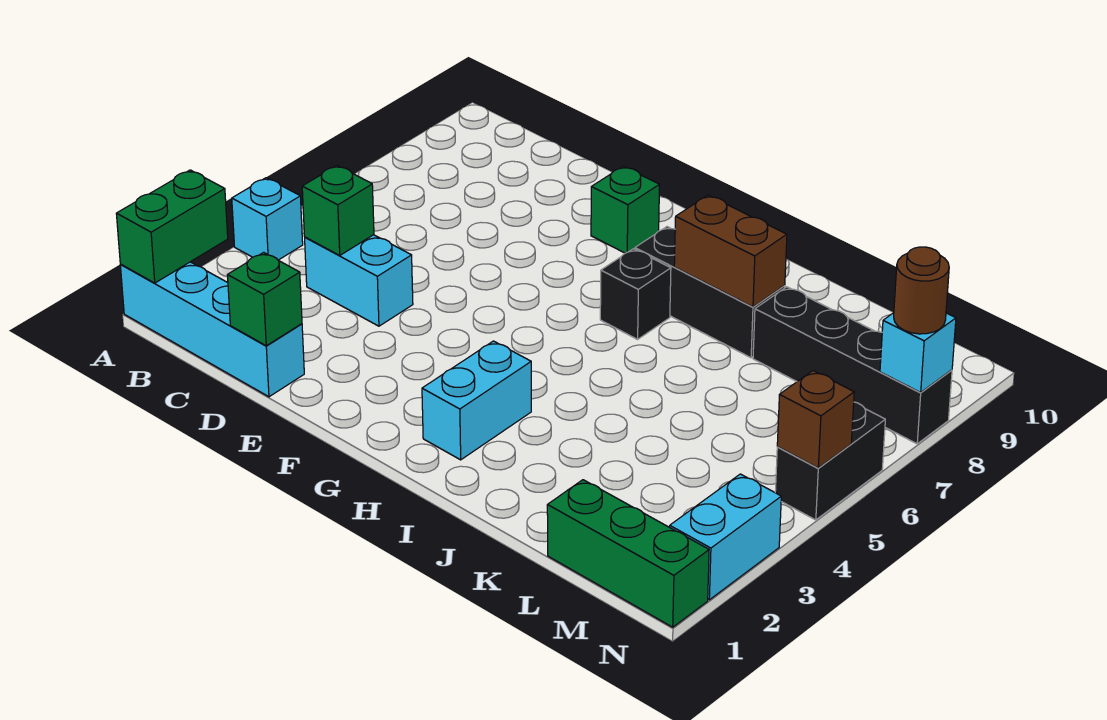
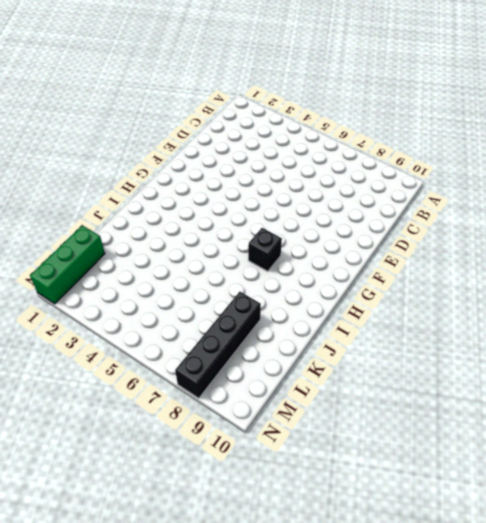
none -> cyan 1x4 brick [120,262,304,397]
none -> cyan 1x1 brick [232,178,303,260]
none -> cyan 1x2 brick [305,235,413,326]

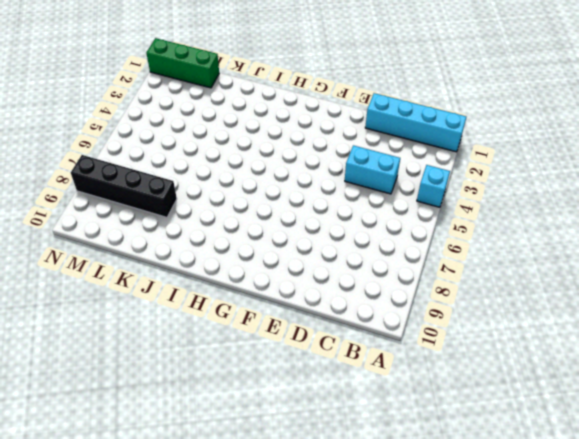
none -> green 1x1 brick [591,166,660,253]
none -> cyan 1x2 brick [422,341,531,460]
none -> black 1x1 brick [600,249,671,339]

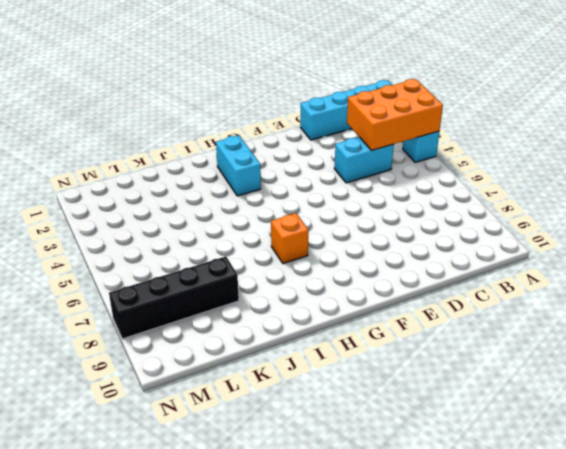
orange 2x3 brick [347,79,443,150] -> green 1x1 brick [302,165,374,255]
orange 1x1 brick [271,213,309,264] -> black 1x1 brick [600,249,671,339]
none -> green 1x1 brick [591,166,660,253]
none -> black 1x3 brick [635,227,785,358]
none -> green 1x3 brick [547,480,709,627]

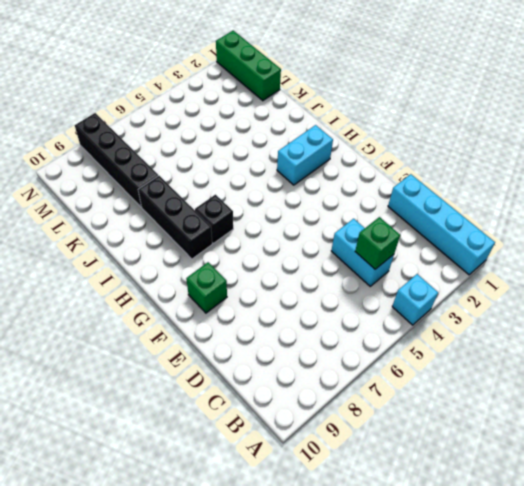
none -> cyan 1x2 brick [670,474,781,600]
none -> black 1x2 brick [775,402,885,520]
none -> green 1x2 brick [116,170,228,283]

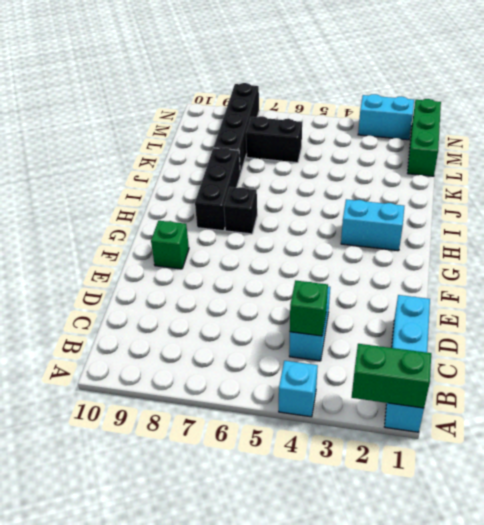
black 1x2 brick [246,116,302,163] -> black 1x2 brick moved to [775,402,885,520]
none -> green 1x1 brick [228,252,302,346]
none -> brown 1x2 brick [674,195,787,307]
none -> brown 1x1 brick [777,371,854,468]

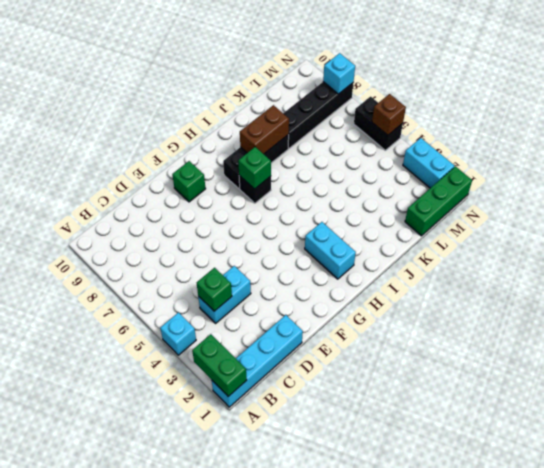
green 1x1 brick [238,147,271,189] -> green 1x1 brick moved to [228,252,302,346]
none -> brown 1x1 round brick [894,247,949,334]

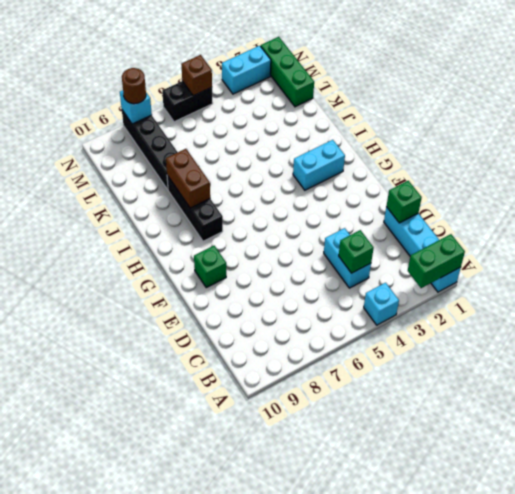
none -> black 1x1 brick [600,249,671,339]

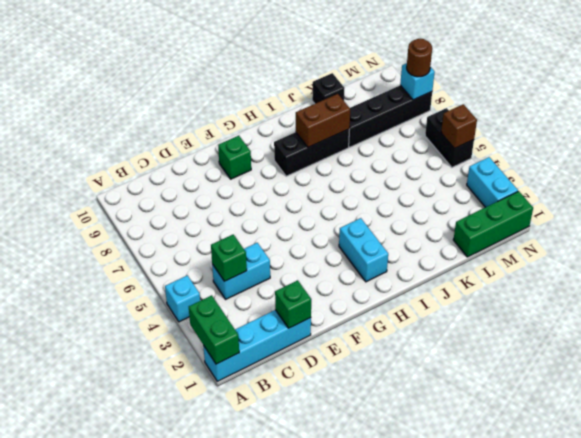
black 1x1 brick [312,73,344,104] -> black 1x1 brick moved to [600,249,671,339]

